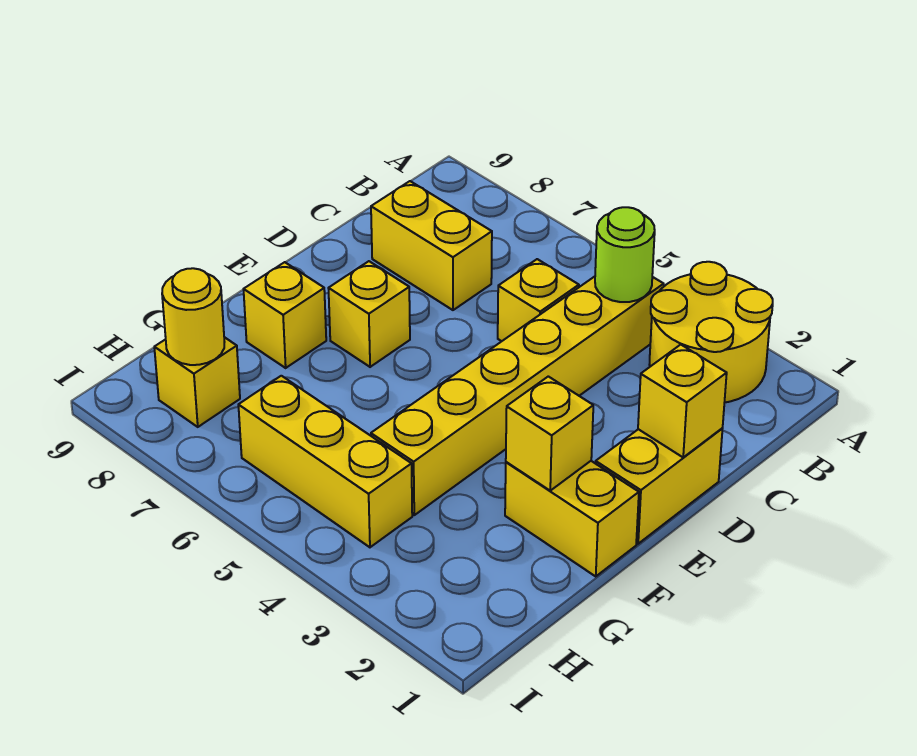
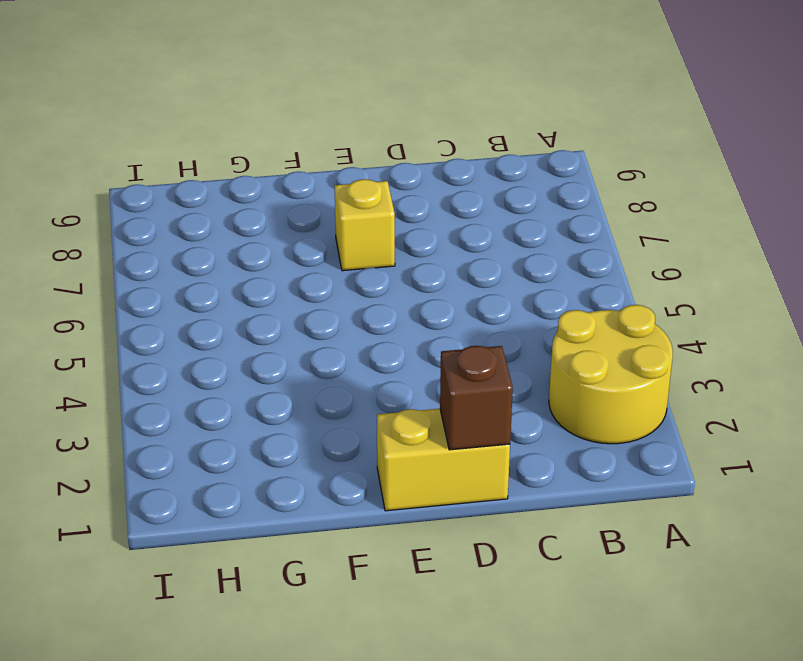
brown 1x1 brick [440,346,513,450] -> yellow 1x1 brick [638,345,727,458]
none -> yellow 1x6 brick [371,277,664,515]
none -> yellow 1x1 brick [498,259,579,341]
none -> yellow 1x2 brick [371,181,492,310]

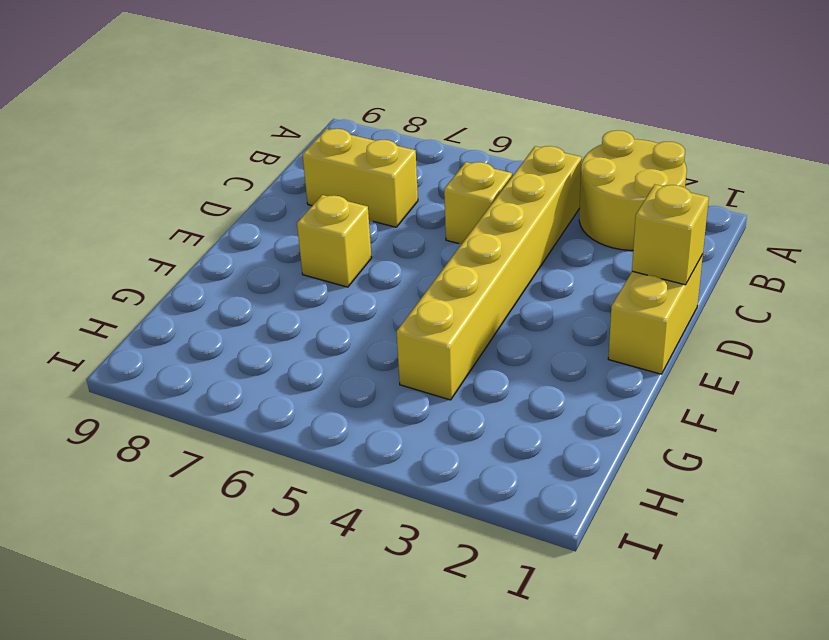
none -> yellow 1x2 brick [505,461,639,576]
none -> yellow 1x1 brick [244,262,326,368]
none -> yellow 1x3 brick [238,376,412,547]

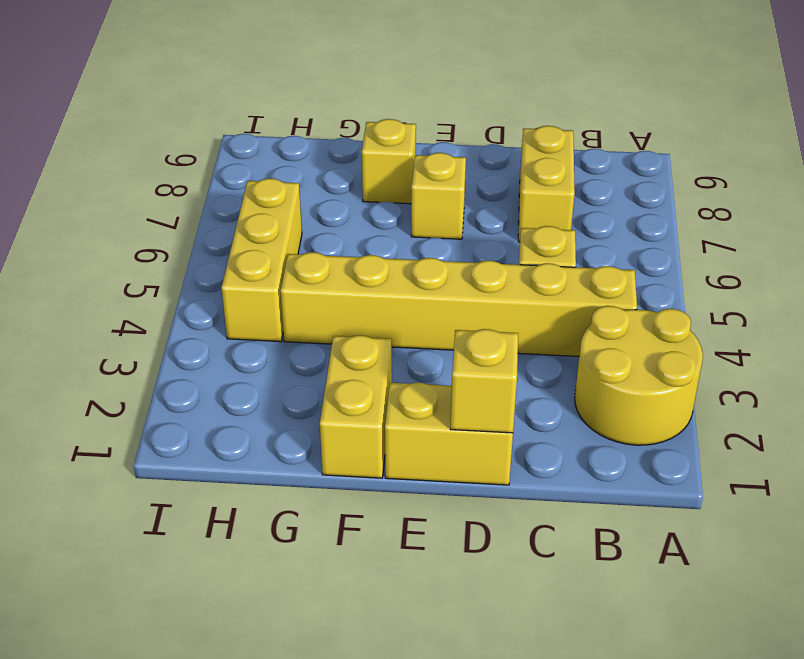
none -> yellow 1x1 brick [154,337,240,427]
none -> lime 1x1 round brick [595,207,655,302]
none -> yellow 1x1 brick [506,376,593,491]

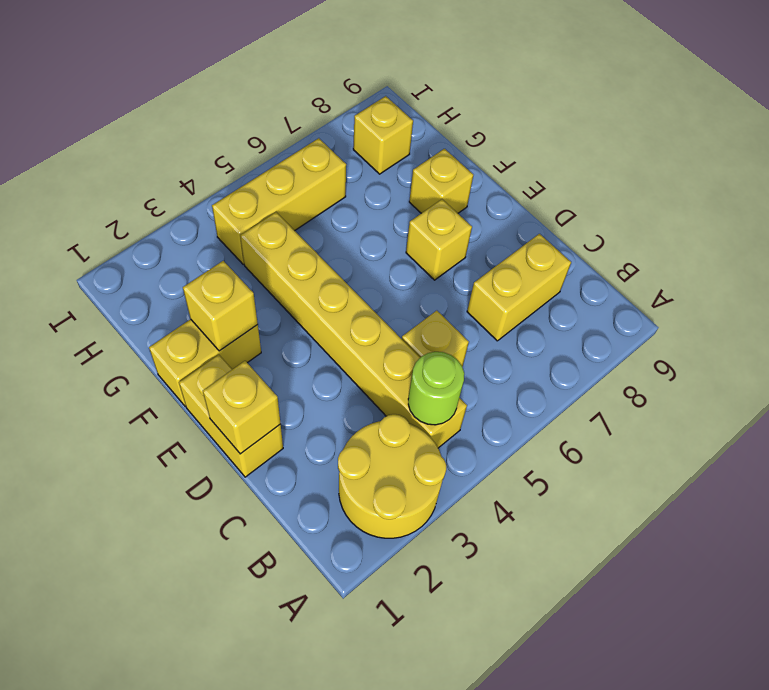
none -> yellow 1x1 round brick [162,268,224,365]

